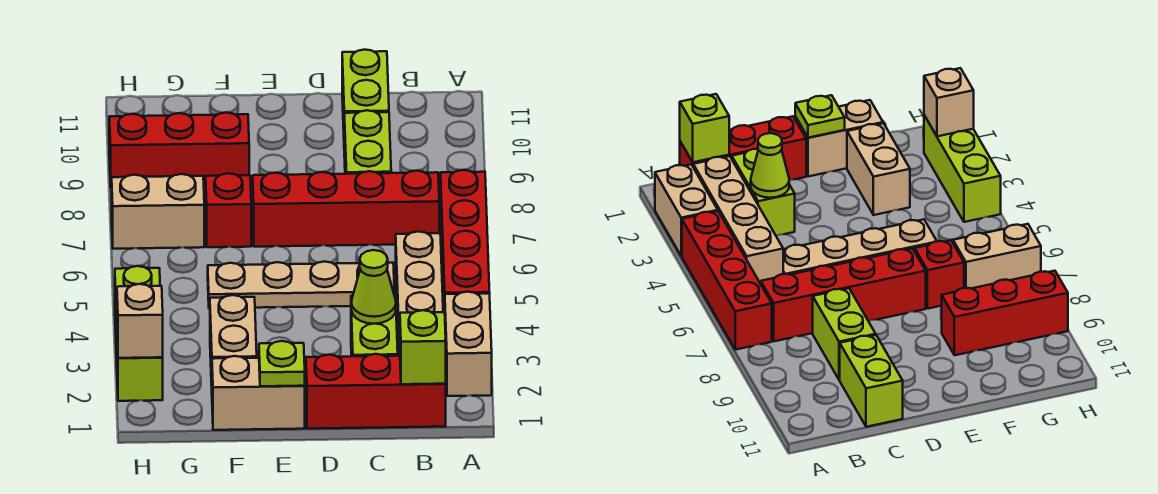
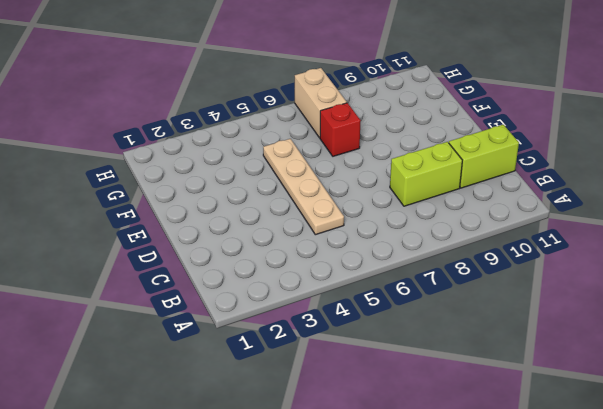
none -> tan 1x2 brick [445,292,492,396]
none -> red 1x4 brick [441,170,490,312]
none -> red 1x3 brick [306,354,446,429]

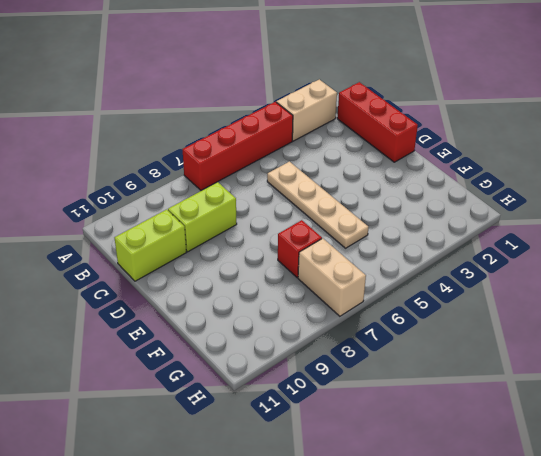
none -> tan 1x4 brick [396,231,443,356]
none -> red 1x4 brick [253,171,439,247]
none -> lime 1x2 brick [351,295,398,356]

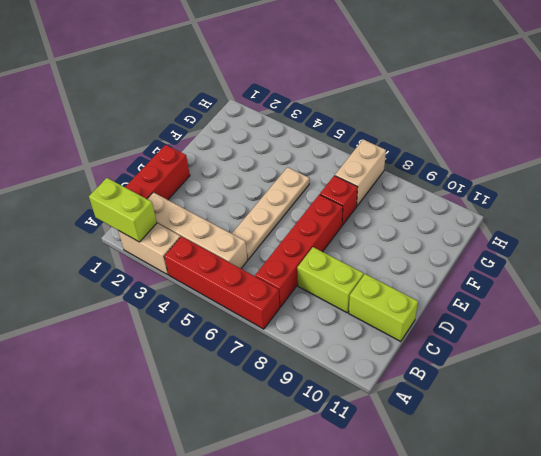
lime 1x2 brick [89,178,157,242] -> lime 1x2 brick moved to [351,295,398,356]
none -> tan 1x2 brick [212,356,305,430]
none -> tan 1x2 brick [210,295,257,386]
none -> red 1x3 brick [109,112,249,188]

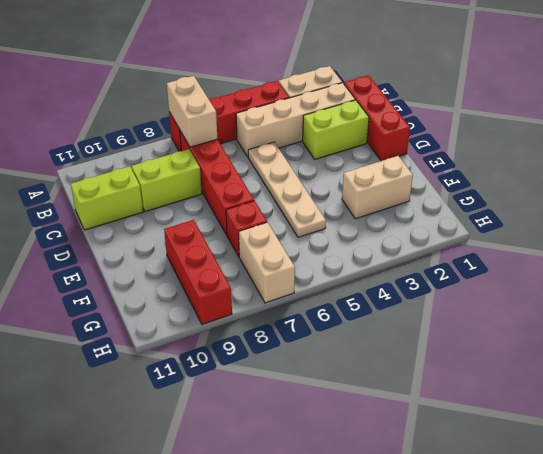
tan 1x2 brick [167,76,217,147] -> tan 1x2 brick moved to [212,356,305,430]
none -> lime 1x3 brick [115,266,163,401]
none -> lime 1x1 brick [400,310,446,384]
none -> lime 1x1 cone [351,250,396,324]

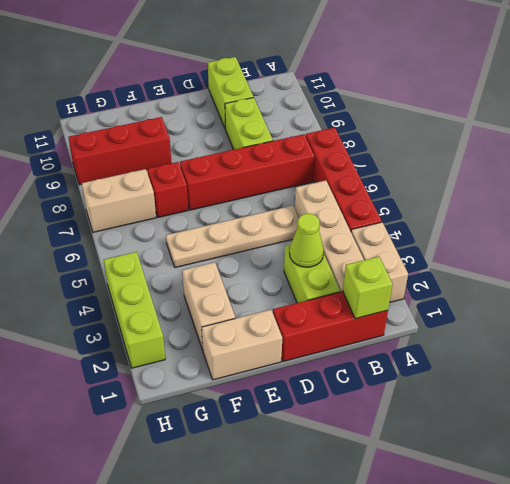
none -> lime 1x1 plate [259,341,305,386]
none -> tan 1x1 brick [117,284,163,358]

